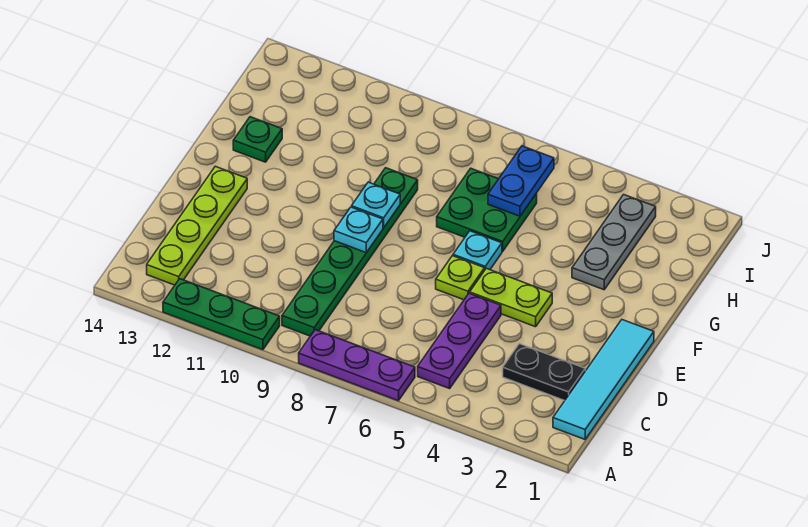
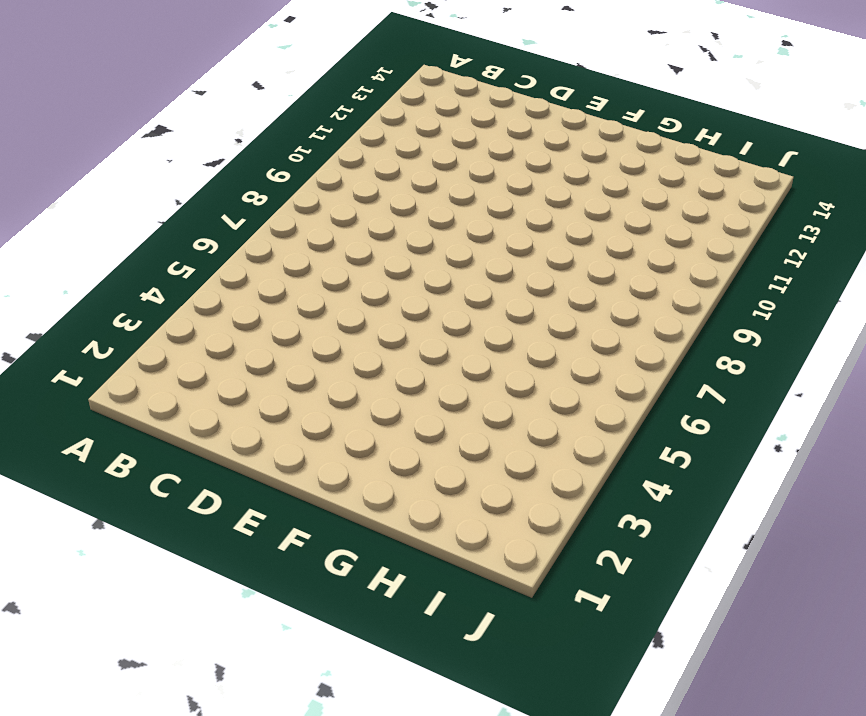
none -> purple 1x3 plate [299,330,415,401]
none -> green 1x3 plate [163,279,280,350]
none -> cyan 1x4 tile [553,320,654,439]

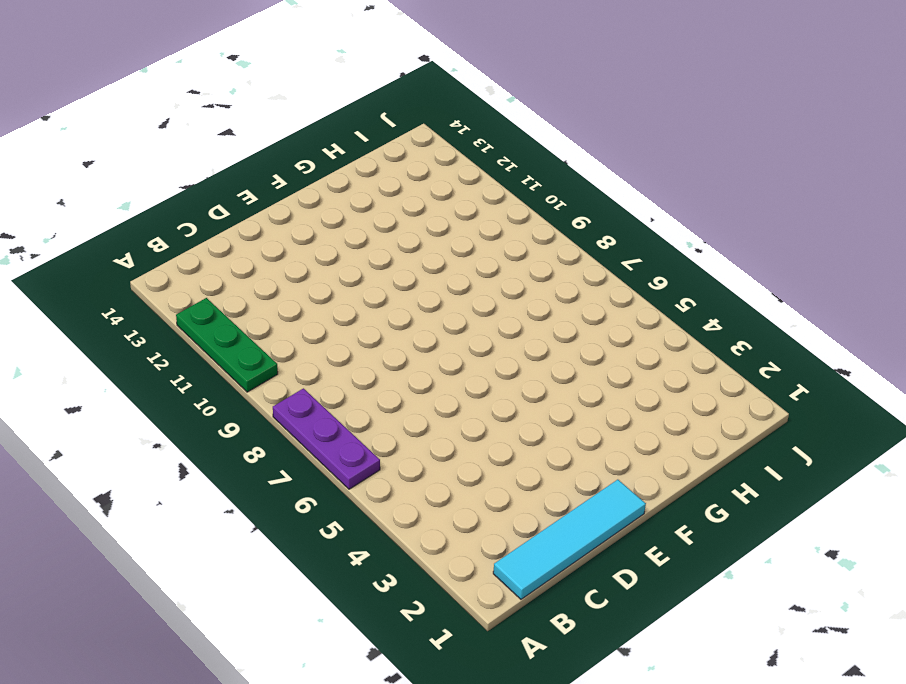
none -> purple 1x3 plate [418,293,501,389]
none -> green 1x6 plate [282,168,418,336]
none -> lime 1x4 plate [147,166,247,285]

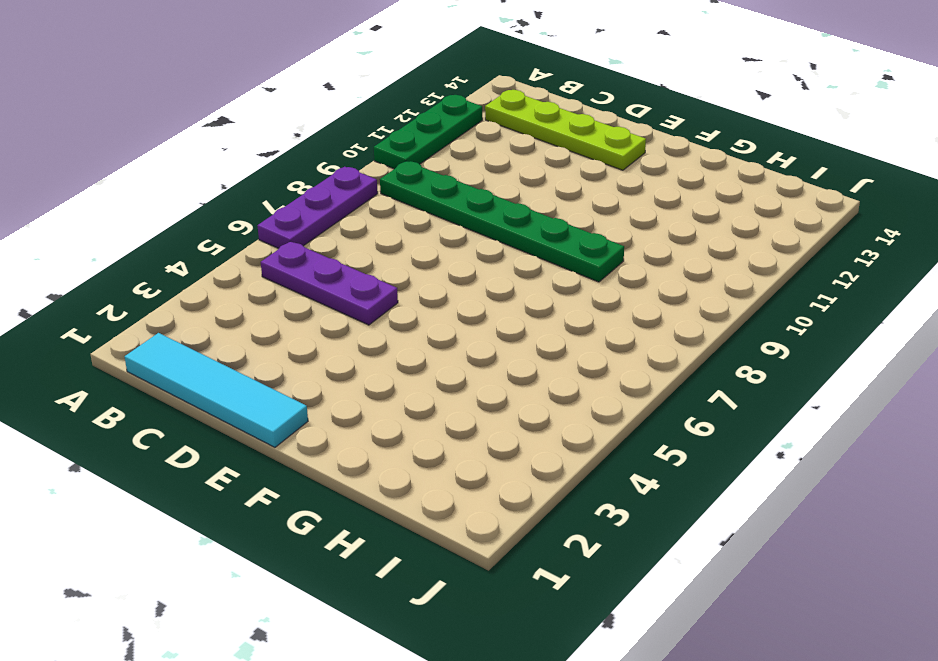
none -> black 1x2 plate [503,344,585,401]
none -> lime 1x2 plate [470,268,552,327]
none -> lime 1x1 plate [436,256,485,300]

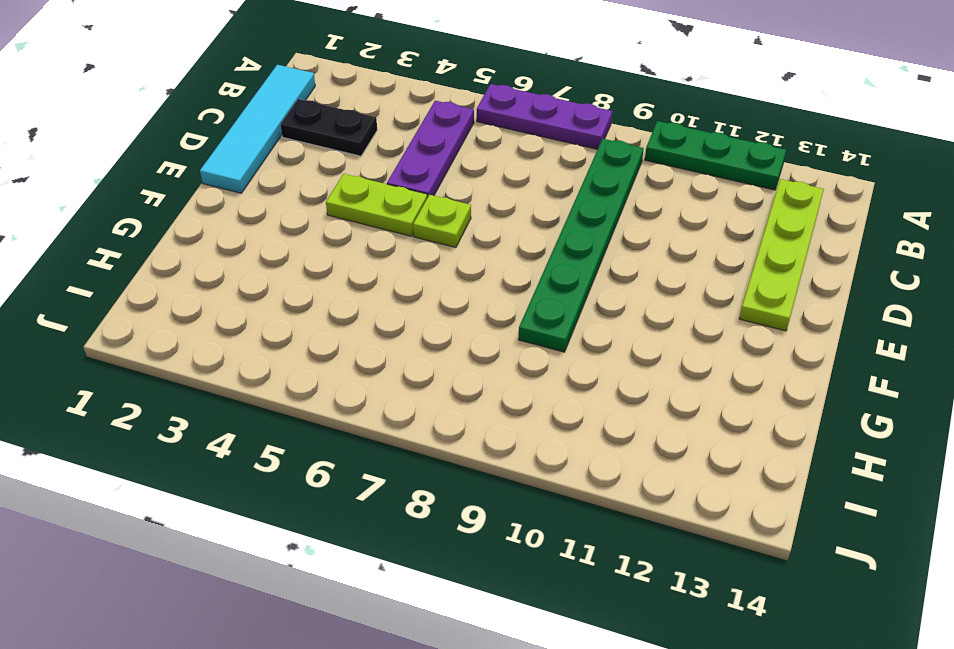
none -> cyan 1x1 plate [453,231,502,270]
none -> grey 1x3 plate [572,195,656,290]
none -> green 2x2 plate [437,168,537,251]

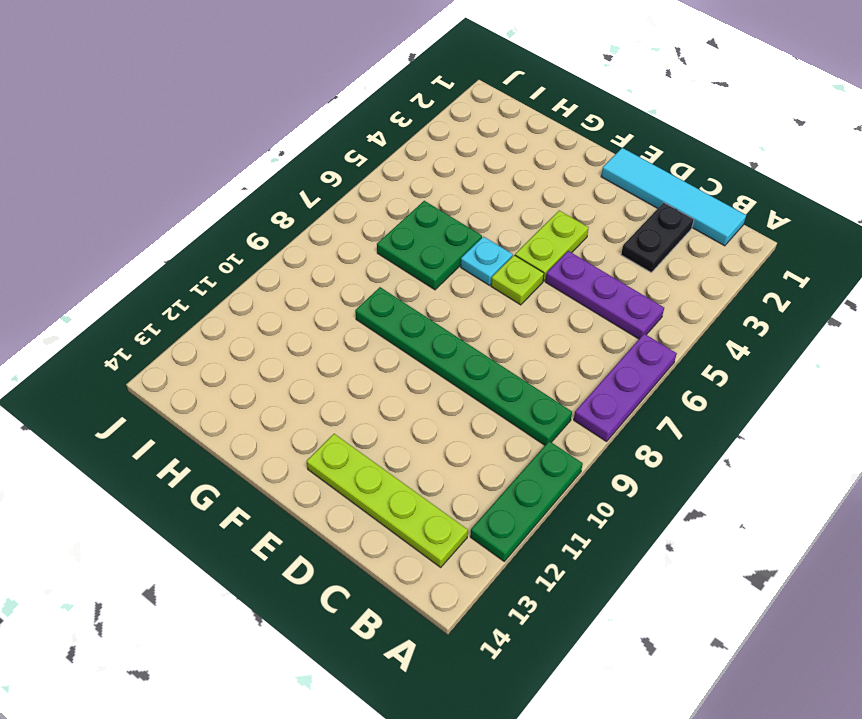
none -> grey 1x3 plate [572,195,656,290]
none -> green 1x1 plate [233,117,282,162]
none -> cyan 1x1 plate [334,207,383,253]

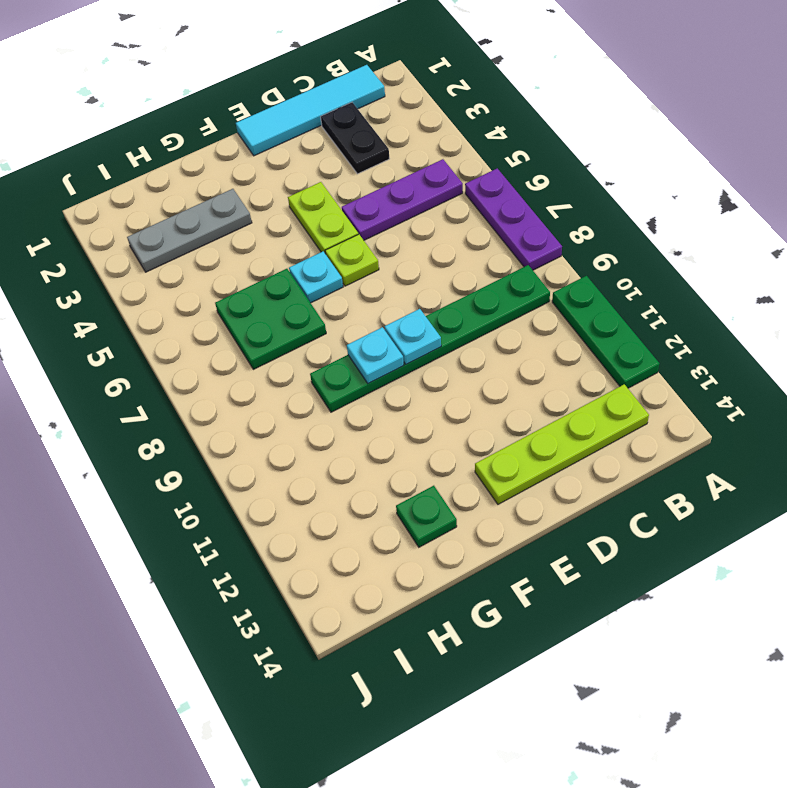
none -> blue 1x2 plate [488,146,554,216]

